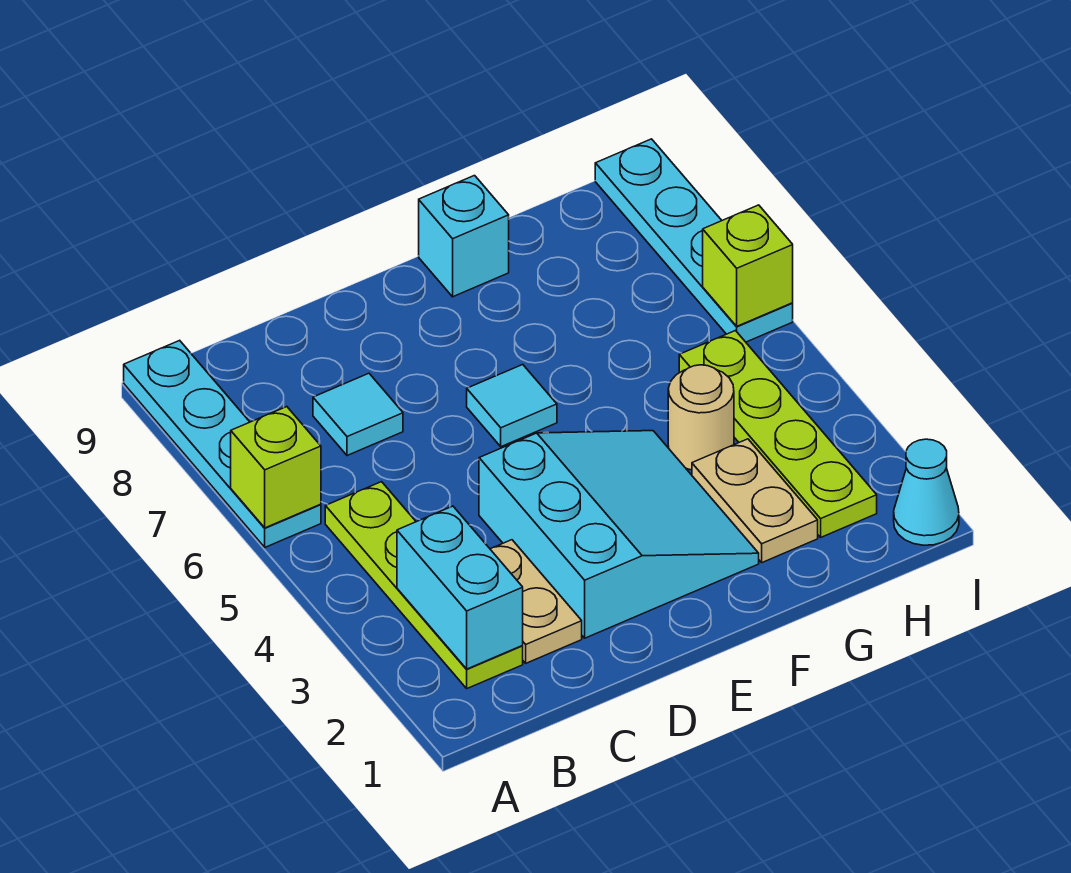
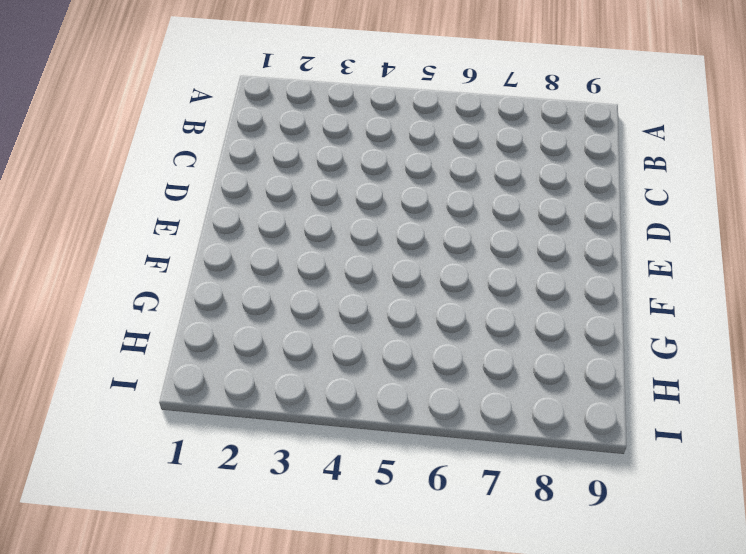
none -> cyan 1x4 plate [124,340,321,547]
none -> lime 1x4 plate [325,482,523,688]
none -> tan 1x2 plate [490,540,582,663]

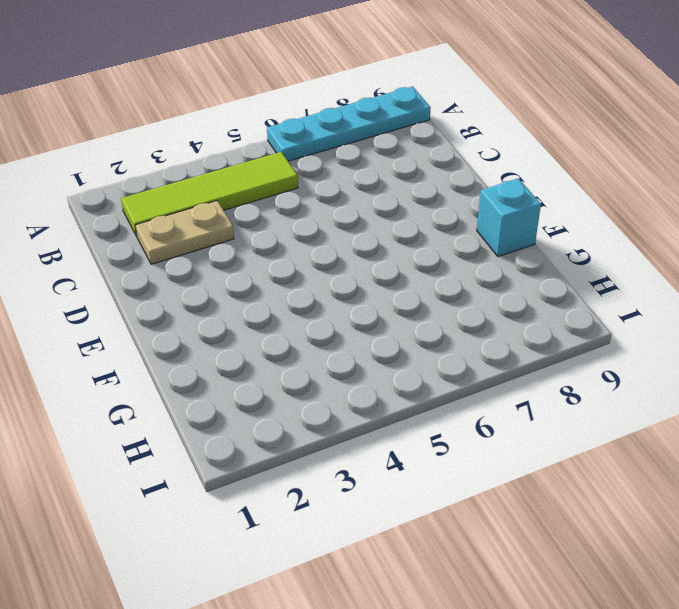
lime 1x4 tile [121,152,298,236] -> lime 1x4 plate [325,482,523,688]
none -> cyan 1x1 tile [313,373,403,456]
none -> cyan 3x3 slope [479,431,759,638]
none -> cyan 1x1 tile [467,365,557,447]

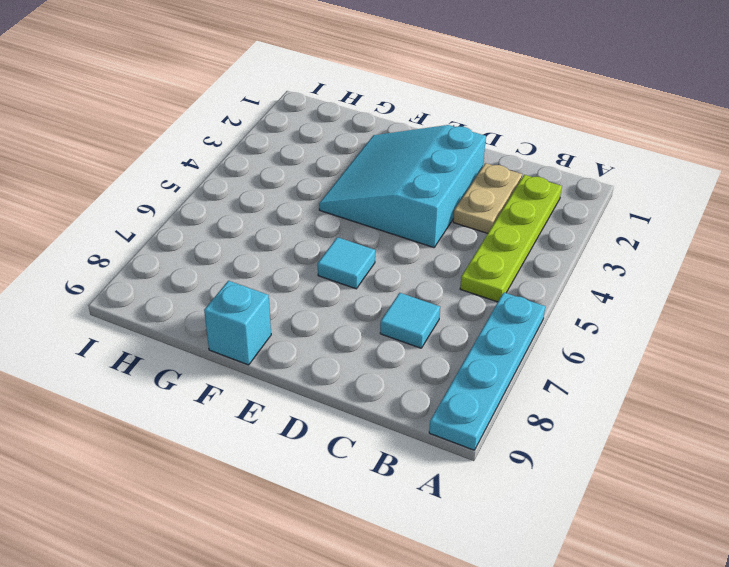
none -> tan 1x2 plate [692,439,818,563]
none -> tan 1x1 round brick [668,365,734,470]
none -> lime 1x4 plate [679,331,877,537]

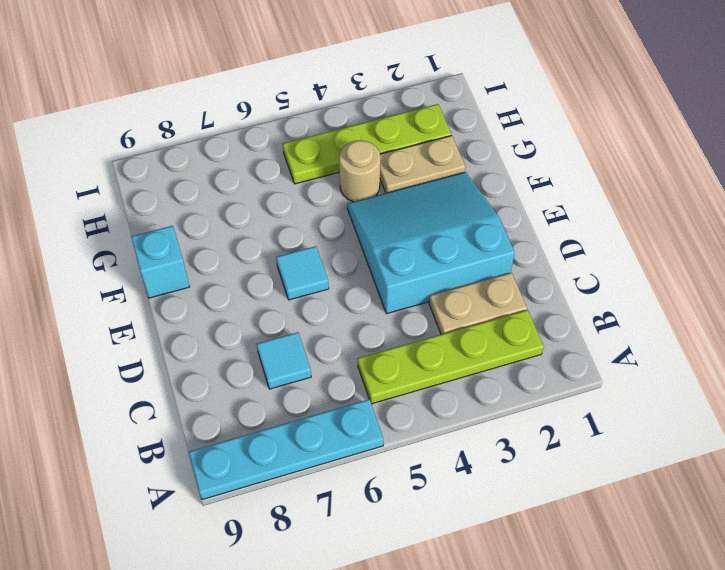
none -> cyan 1x1 cone [894,439,959,545]
none -> cyan 1x4 plate [595,139,793,342]
none -> lime 1x1 brick [231,407,321,528]

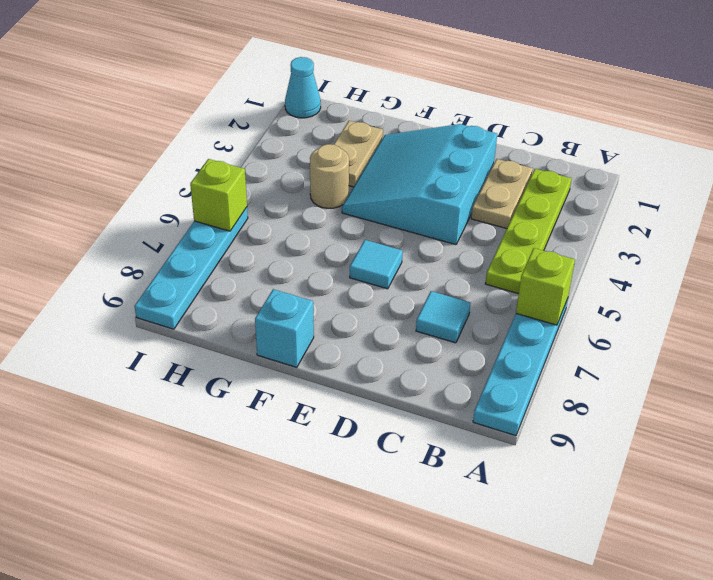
none -> lime 1x4 plate [679,331,877,537]
none -> cyan 1x2 brick [397,506,523,669]

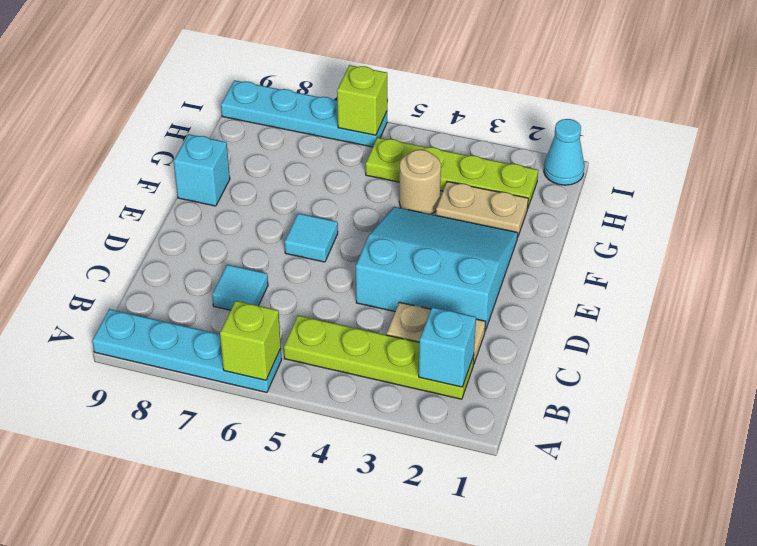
cyan 1x1 brick [419,307,476,387] -> cyan 1x2 brick [397,506,523,669]

